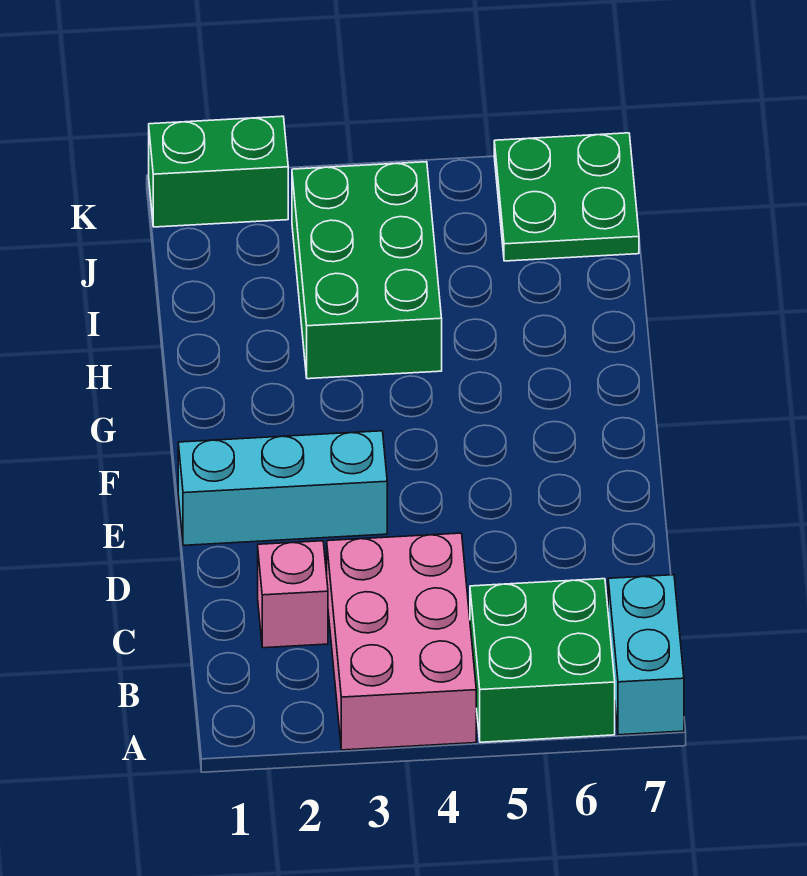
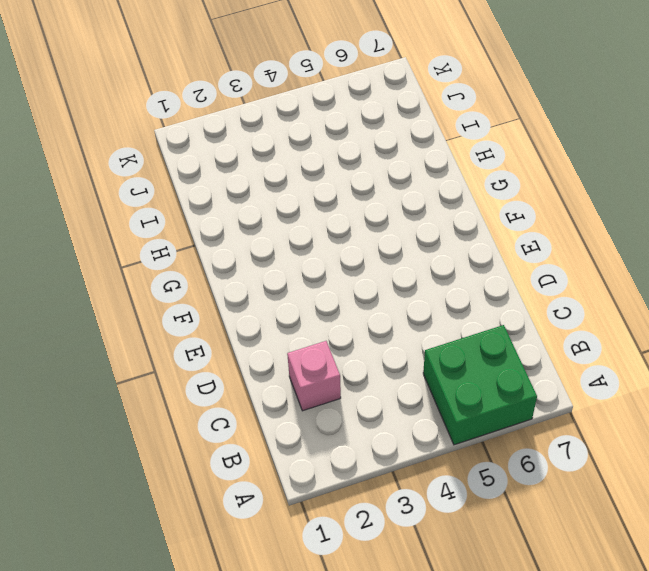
none -> pink 2x3 brick [327,533,476,750]
none -> cyan 1x2 brick [608,575,684,735]

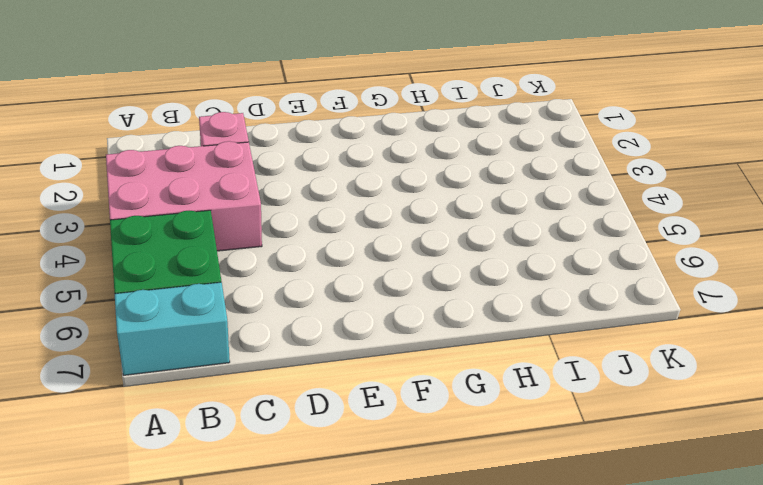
none -> cyan 1x3 brick [178,431,387,545]
none -> green 2x3 brick [292,162,442,379]

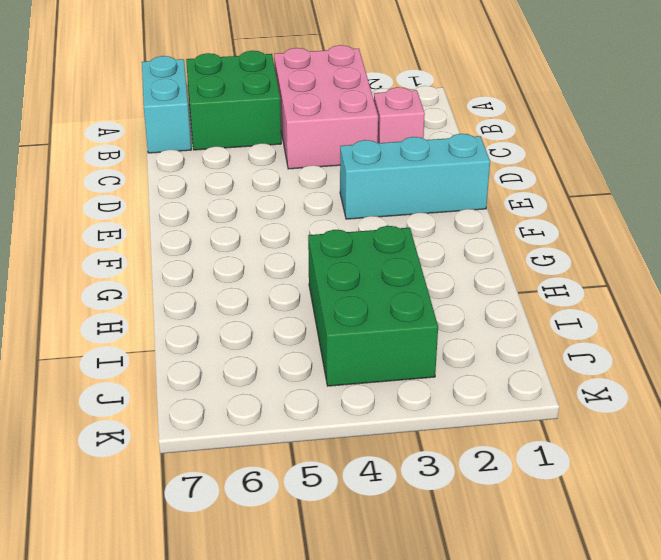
none -> green 2x2 plate [494,133,639,261]
none -> green 1x2 brick [149,116,288,227]

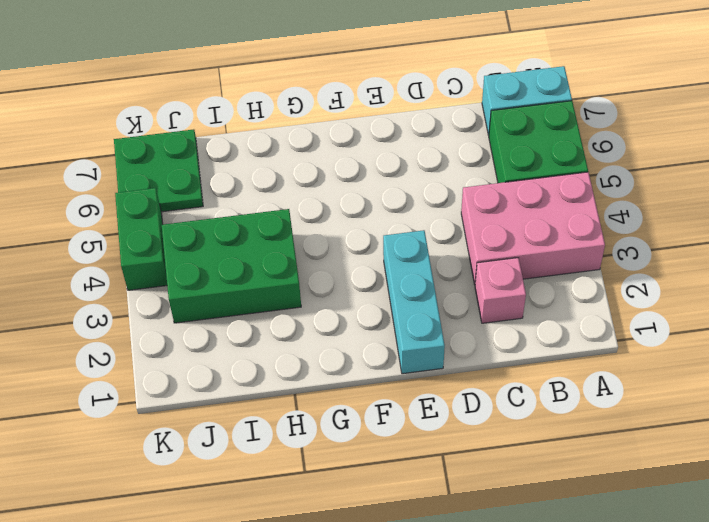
green 1x2 brick [115,188,167,290] -> green 1x2 brick moved to [149,116,288,227]

